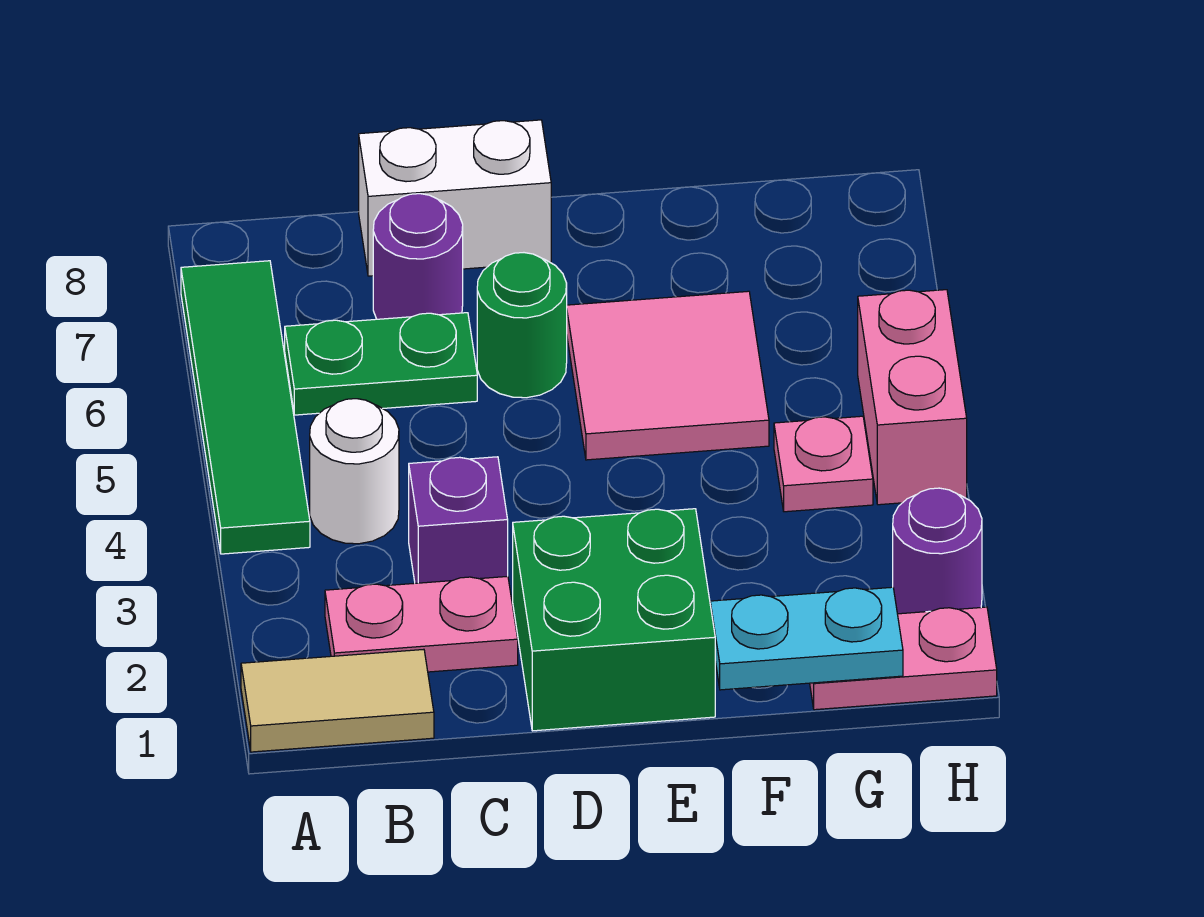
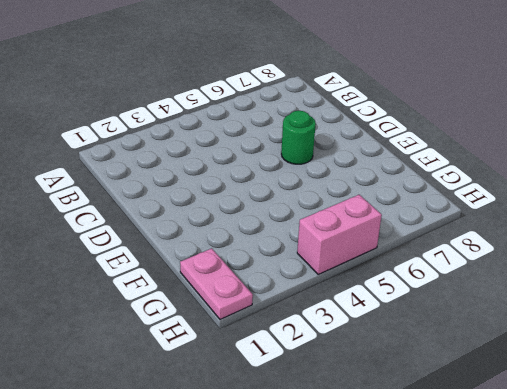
none -> tan 1x2 tile [241,649,434,752]
none -> green 1x4 tile [181,261,310,554]
none -> pink 1x2 plate [325,576,518,672]

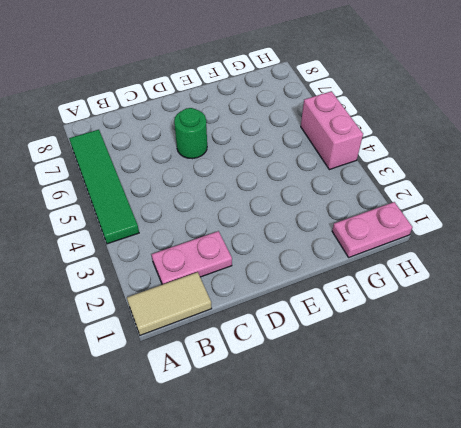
none -> white 1x1 round brick [310,399,399,544]
none -> green 1x2 plate [285,313,477,415]
none -> purple 1x1 brick [409,457,508,583]

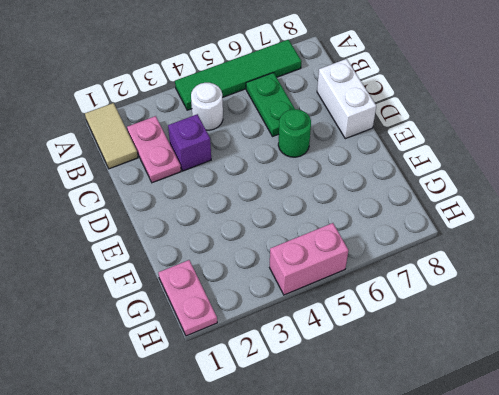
none -> purple 1x1 round brick [373,194,463,319]
none -> green 2x2 brick [513,509,715,731]
none -> pink 2x2 tile [567,291,769,460]

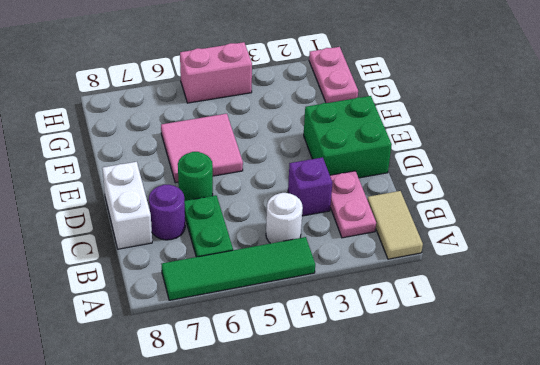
none -> pink 1x1 plate [774,416,873,512]
none -> purple 1x1 round brick [893,488,982,614]
none -> cyan 1x2 plate [710,587,903,690]

